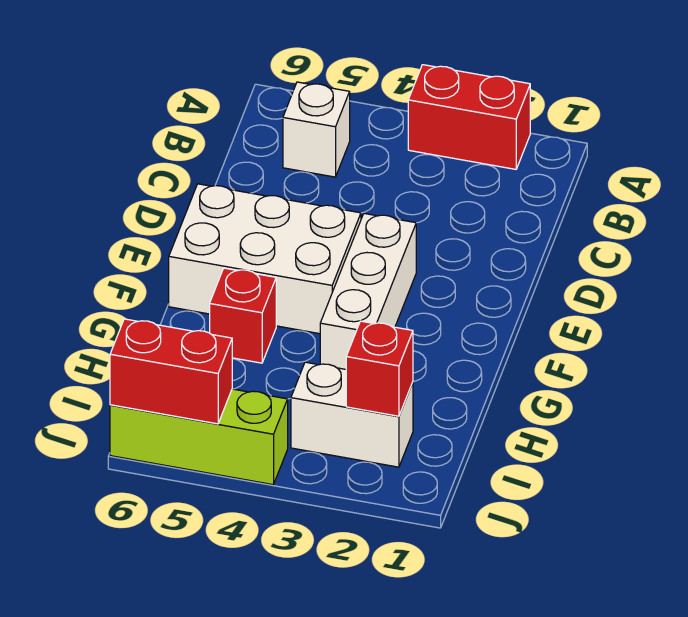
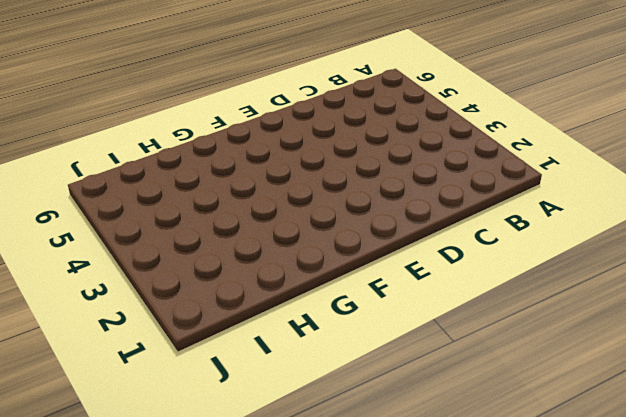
none -> red 1x2 brick [408,65,530,169]
none -> white 1x1 brick [283,82,350,177]

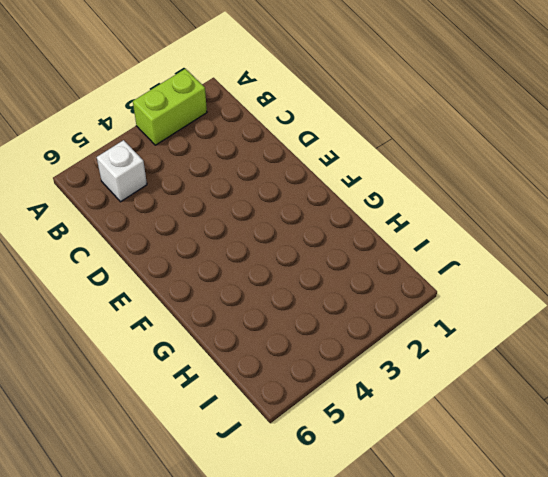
lime 1x2 brick [133,69,207,145] -> red 1x2 brick [408,65,530,169]
none -> white 1x3 brick [320,214,416,369]
none -> white 2x3 brick [169,184,361,334]

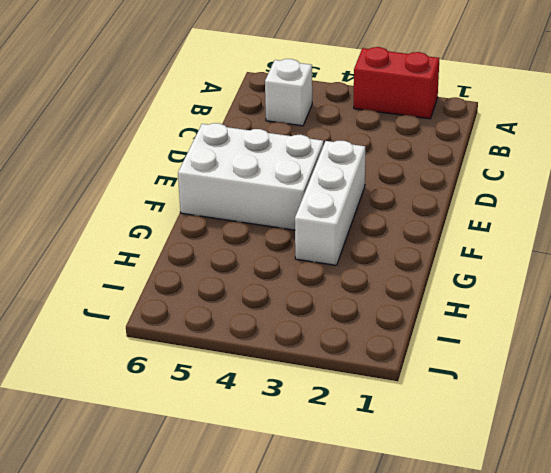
none -> red 1x1 brick [210,268,276,363]
none -> white 1x2 brick [291,362,413,467]

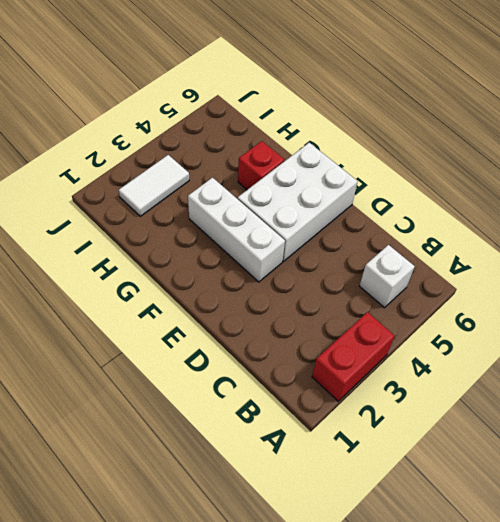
white 1x2 tile [119,155,189,216] -> white 1x2 brick [291,362,413,467]
none -> lime 1x3 brick [110,389,288,485]
none -> red 1x1 brick [346,321,413,416]

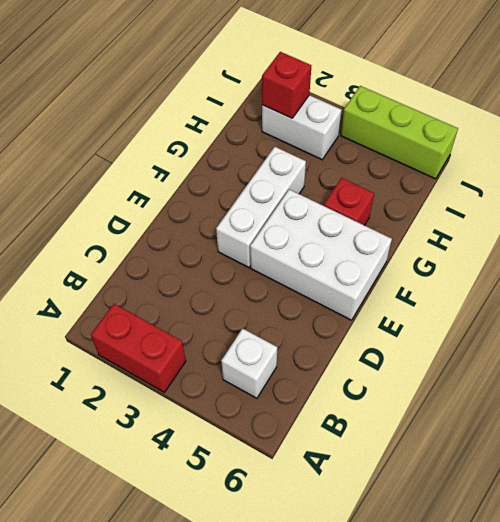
none -> red 1x2 brick [110,319,232,424]

